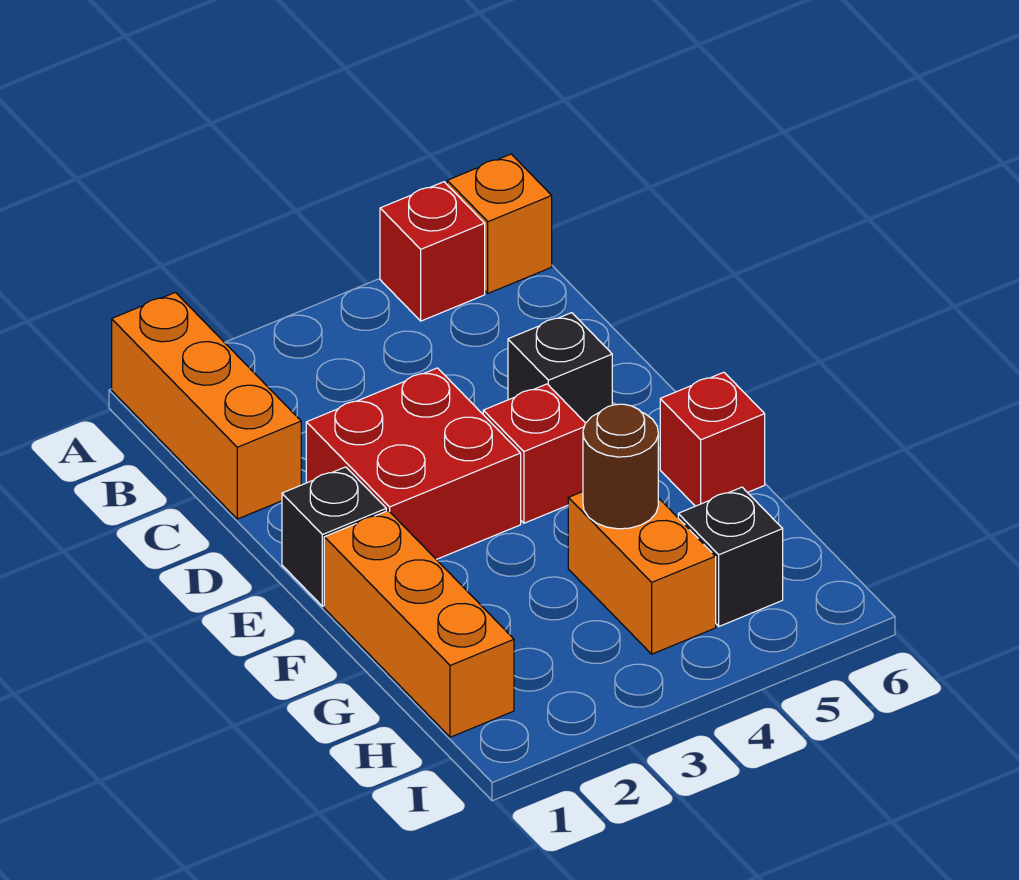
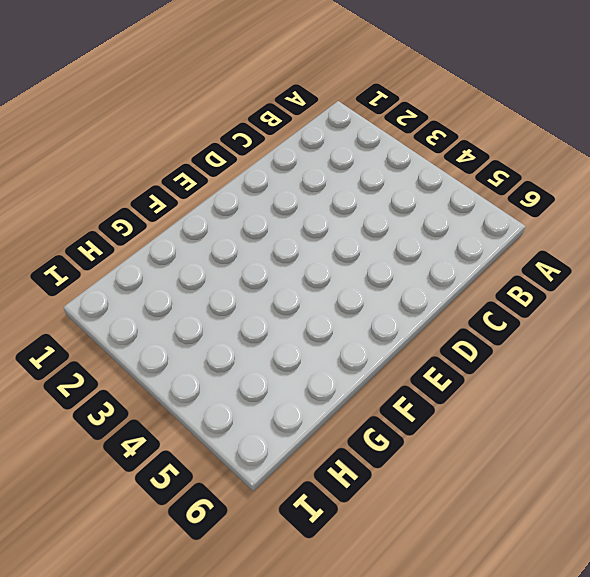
none -> orange 1x3 brick [112,292,301,519]
none -> red 1x1 brick [380,182,485,321]
none -> orange 1x1 brick [447,154,552,293]

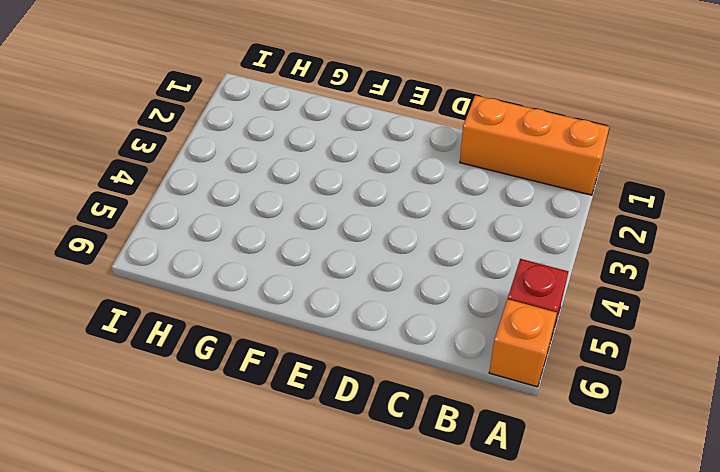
none -> red 2x2 brick [306,368,521,559]
none -> black 1x1 brick [508,313,612,423]
none -> black 1x1 brick [282,467,386,606]

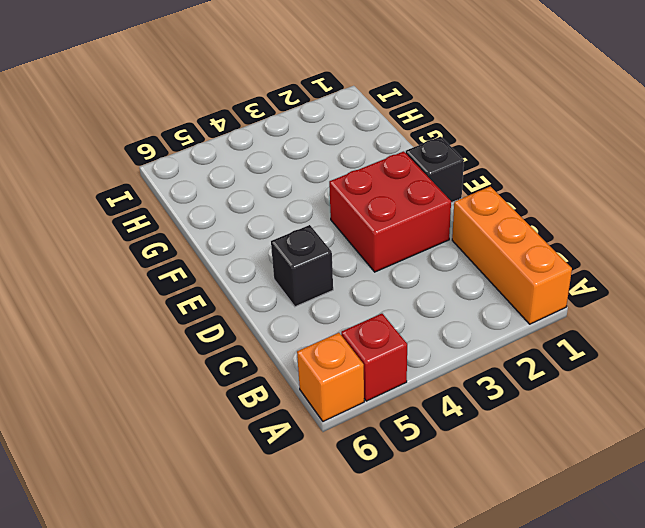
none -> red 1x1 brick [483,384,585,523]
none -> orange 1x3 brick [324,511,514,737]
none -> red 1x1 brick [660,372,765,506]

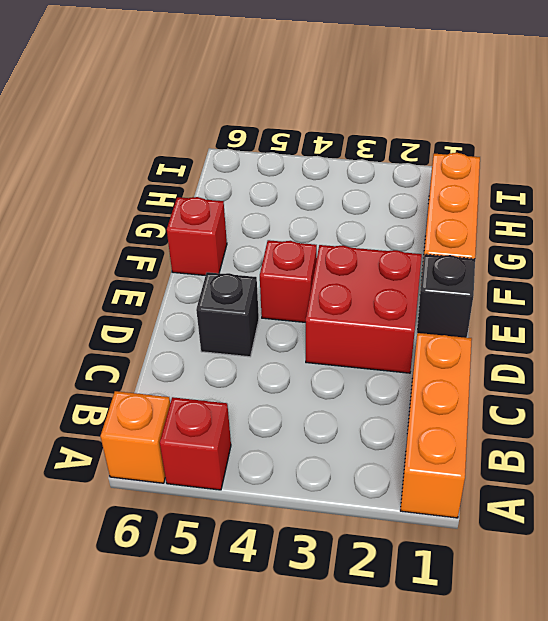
none -> orange 1x2 brick [568,492,716,654]
none -> black 1x1 brick [678,487,783,626]
none -> brown 1x1 round brick [583,404,658,529]

